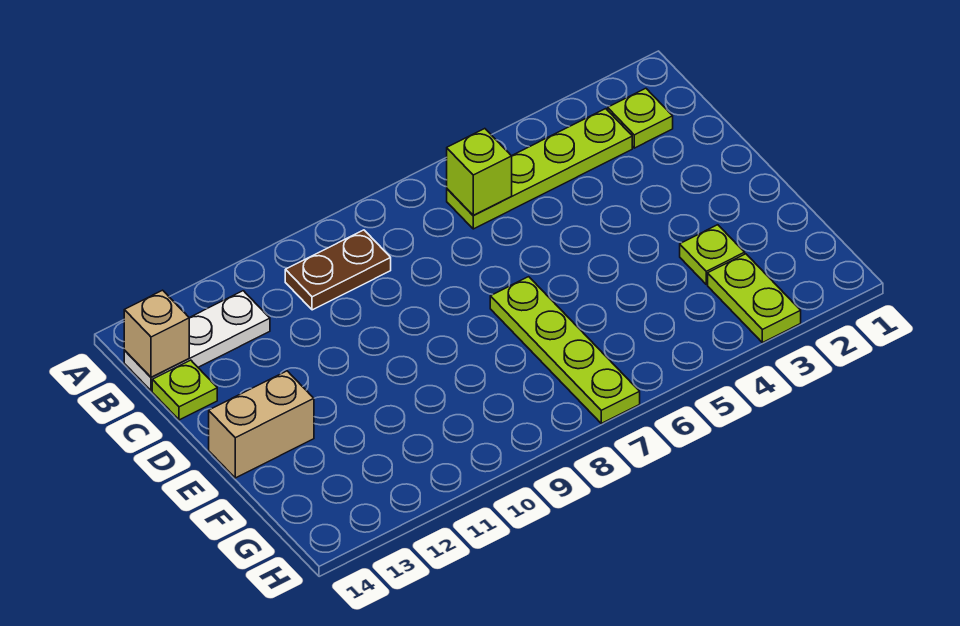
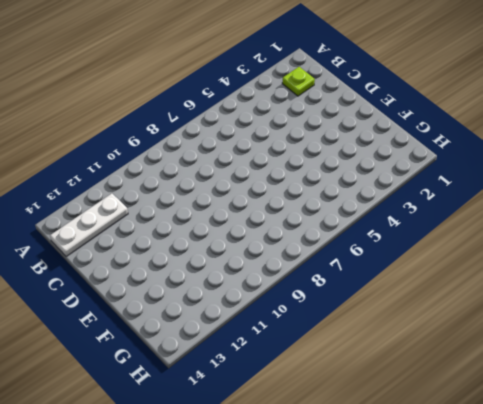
none -> lime 1x4 plate [447,109,632,229]
none -> brown 1x2 plate [285,230,391,310]

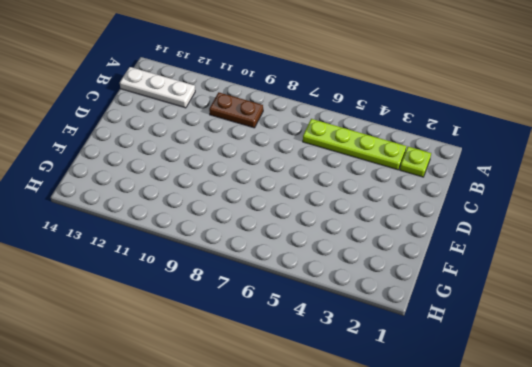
none -> lime 1x1 plate [152,360,217,420]
none -> lime 1x4 plate [490,277,640,423]

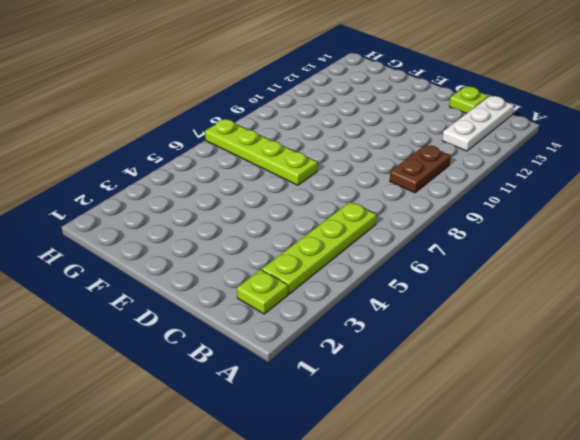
none -> tan 1x2 brick [209,371,314,478]
none -> lime 1x1 plate [680,225,745,284]

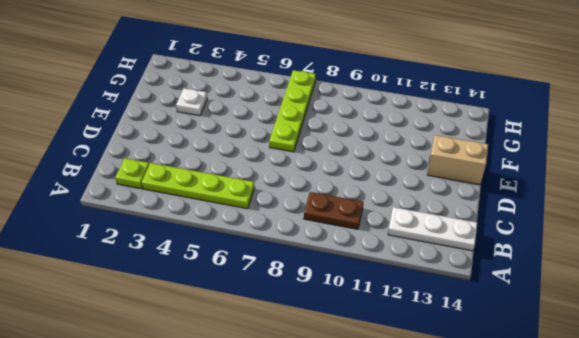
white 1x1 plate [176,88,207,116] -> lime 1x1 plate [680,225,745,284]
none -> lime 1x1 plate [152,360,217,420]
none -> lime 1x2 plate [708,254,801,343]

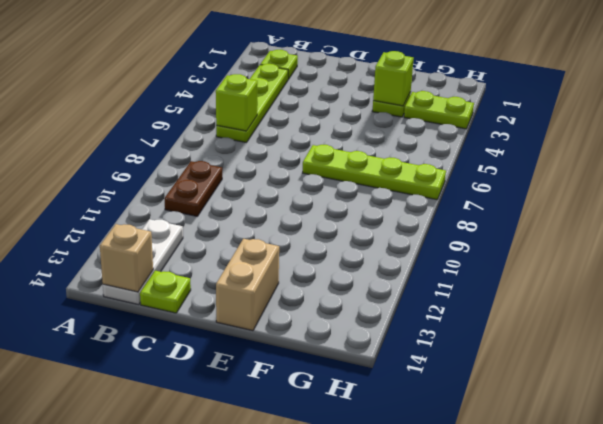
lime 1x1 brick [373,51,414,106] -> none

